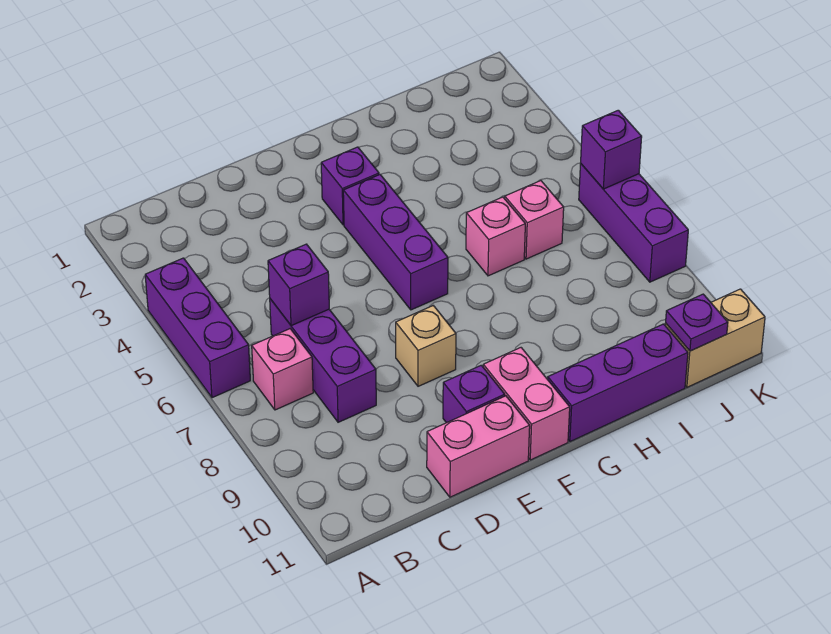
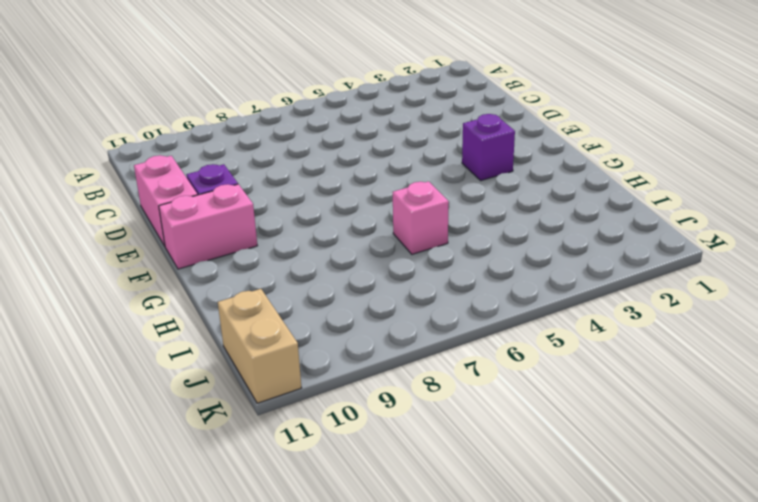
none -> purple 1x3 brick [145,258,250,398]
none -> pink 1x1 brick [252,329,313,410]
none -> purple 1x3 brick [270,299,376,422]

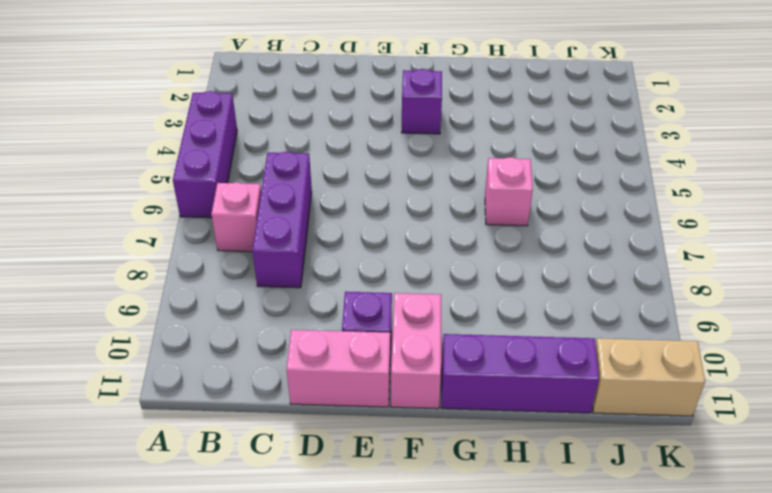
none -> tan 1x1 brick [396,306,456,386]
none -> purple 1x3 brick [343,175,448,310]
none -> pink 1x1 brick [505,181,564,259]

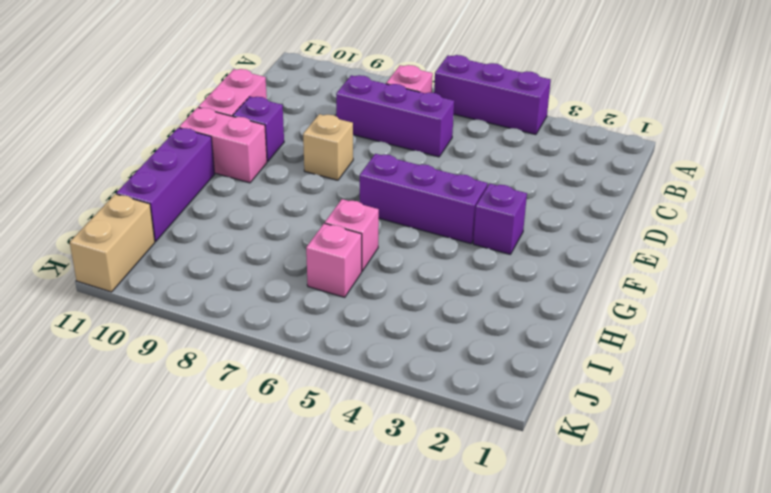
none -> purple 1x3 brick [579,164,688,282]
none -> purple 1x1 brick [268,244,329,326]
none -> purple 1x1 plate [666,294,728,351]

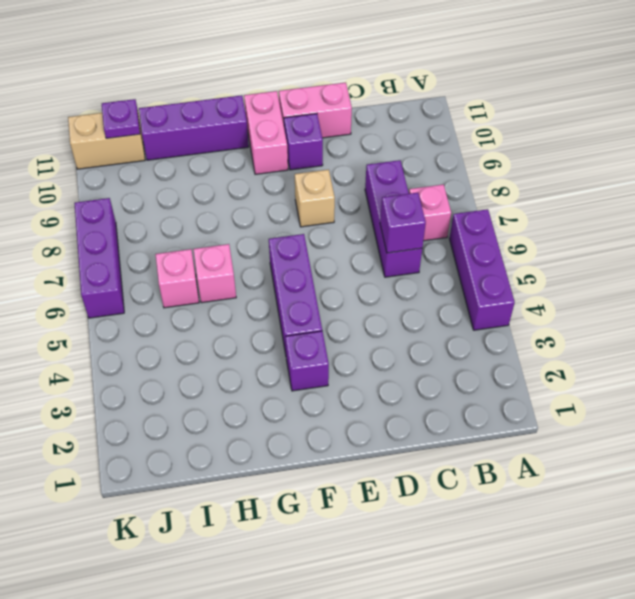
none -> purple 1x1 brick [581,110,642,189]

